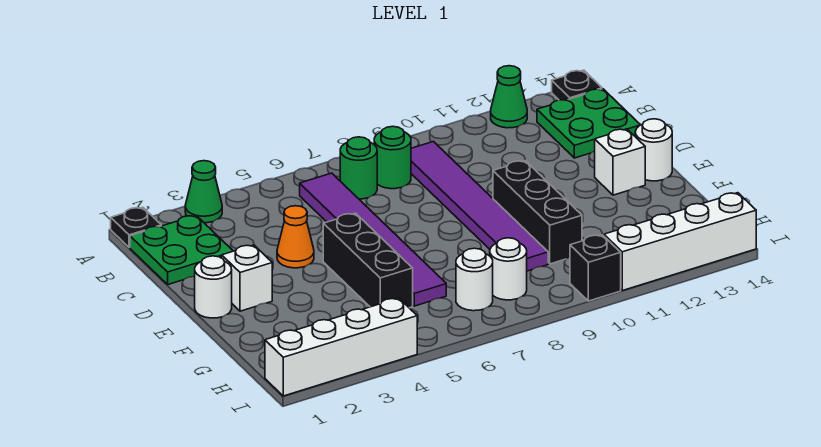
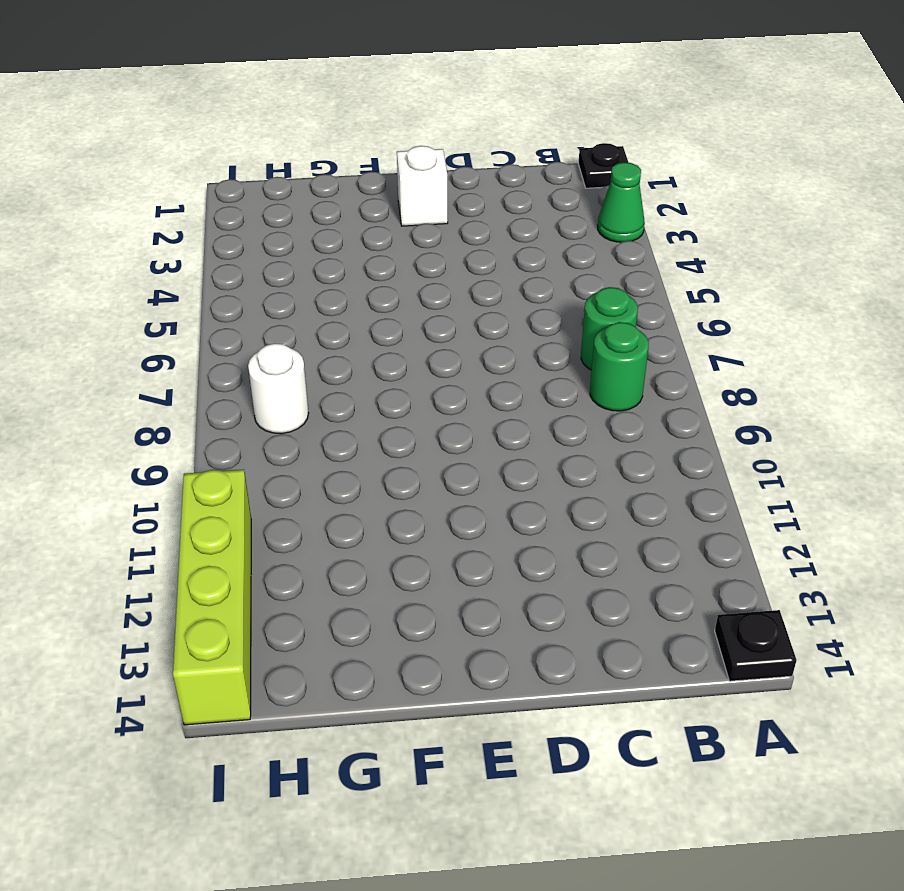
lime 1x4 brick [173,470,251,725] -> white 1x4 brick [604,193,756,291]
none -> green 1x1 cone [491,66,527,128]
none -> green 2x2 plate [130,215,233,285]
none -> purple 1x6 tile [300,173,446,306]

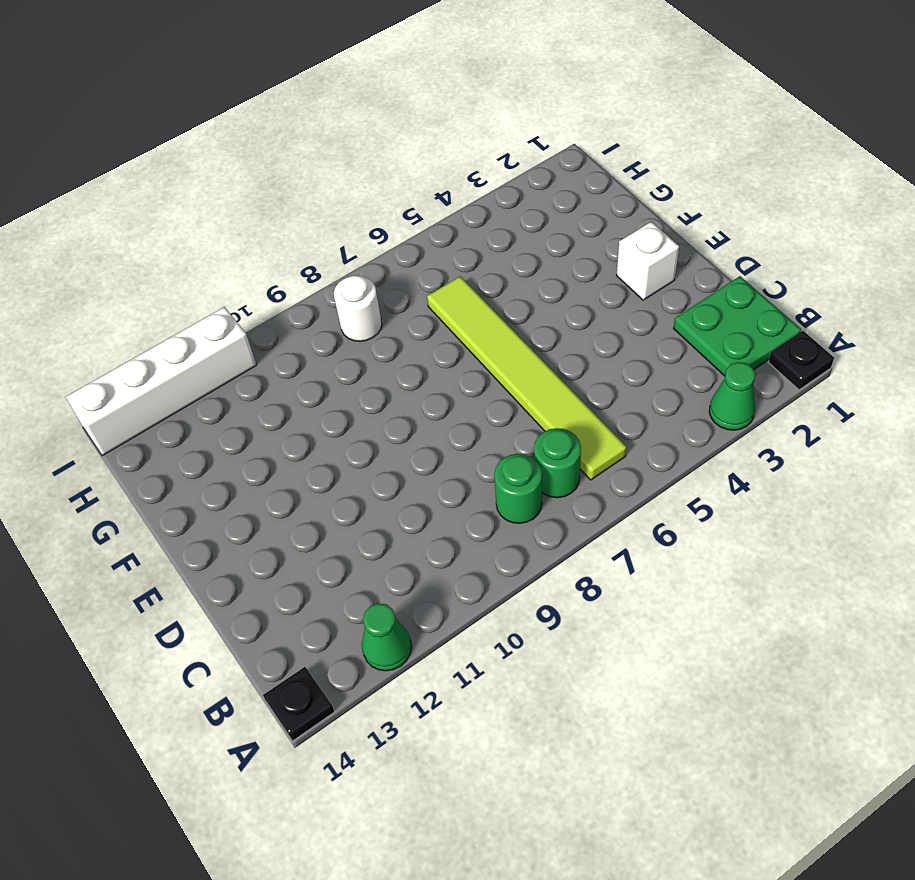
lime 1x6 tile [427,276,627,480] -> purple 1x6 tile [300,173,446,306]
none -> purple 1x6 tile [411,142,548,271]
none -> green 2x2 plate [537,89,640,158]
none -> orange 1x1 cone [277,206,314,268]

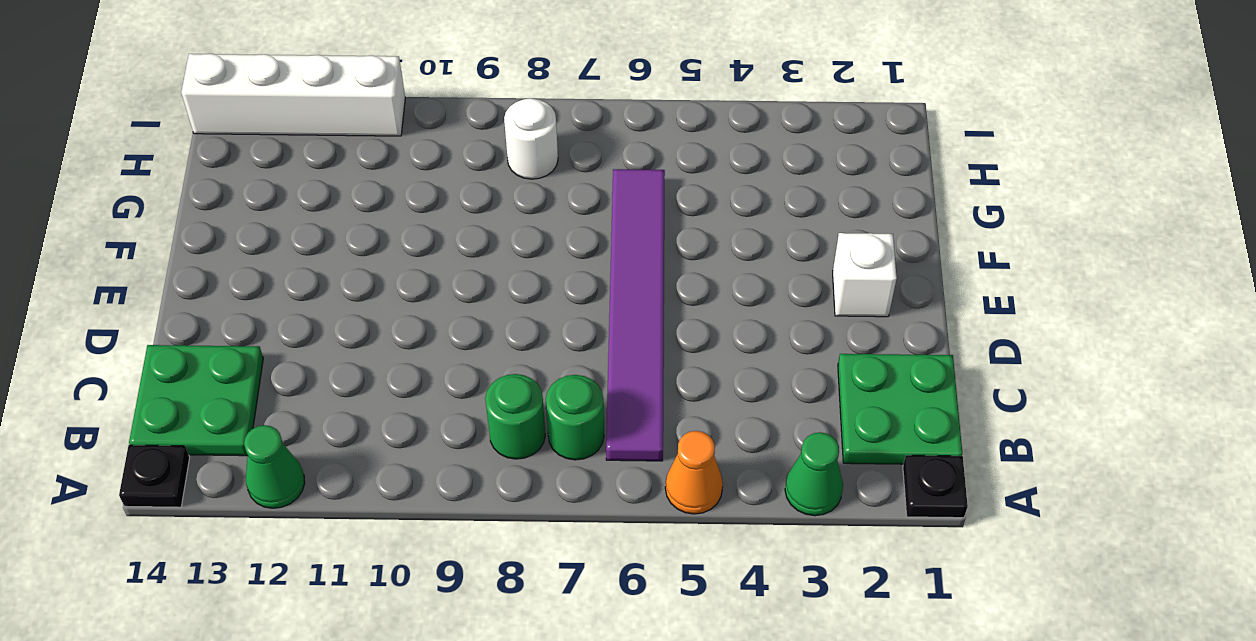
orange 1x1 cone [665,431,723,514] -> orange 1x1 cone moved to [277,206,314,268]
none -> purple 1x6 tile [411,142,548,271]
none -> white 1x1 round brick [194,256,232,318]
none -> black 1x3 brick [323,213,413,308]

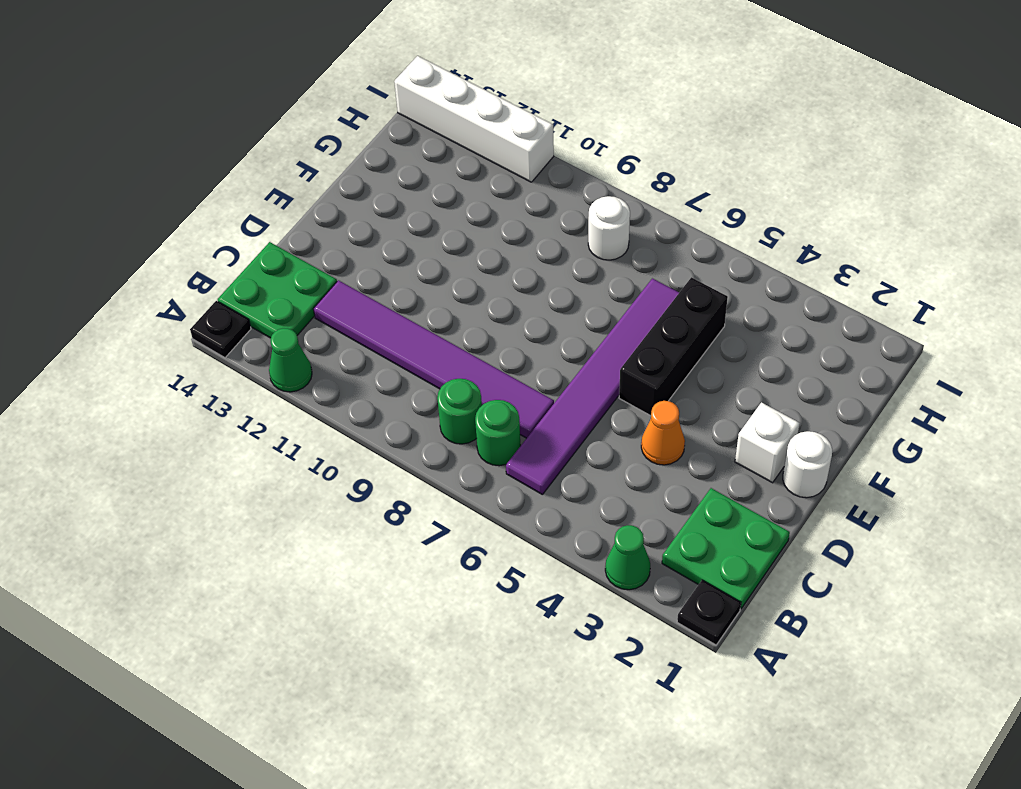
purple 1x6 tile [313,280,554,438] -> purple 1x6 tile turned to [411,142,548,271]
none -> black 1x3 brick [493,161,582,264]
none -> white 1x1 brick [595,129,645,195]
none -> white 1x1 round brick [635,119,672,181]

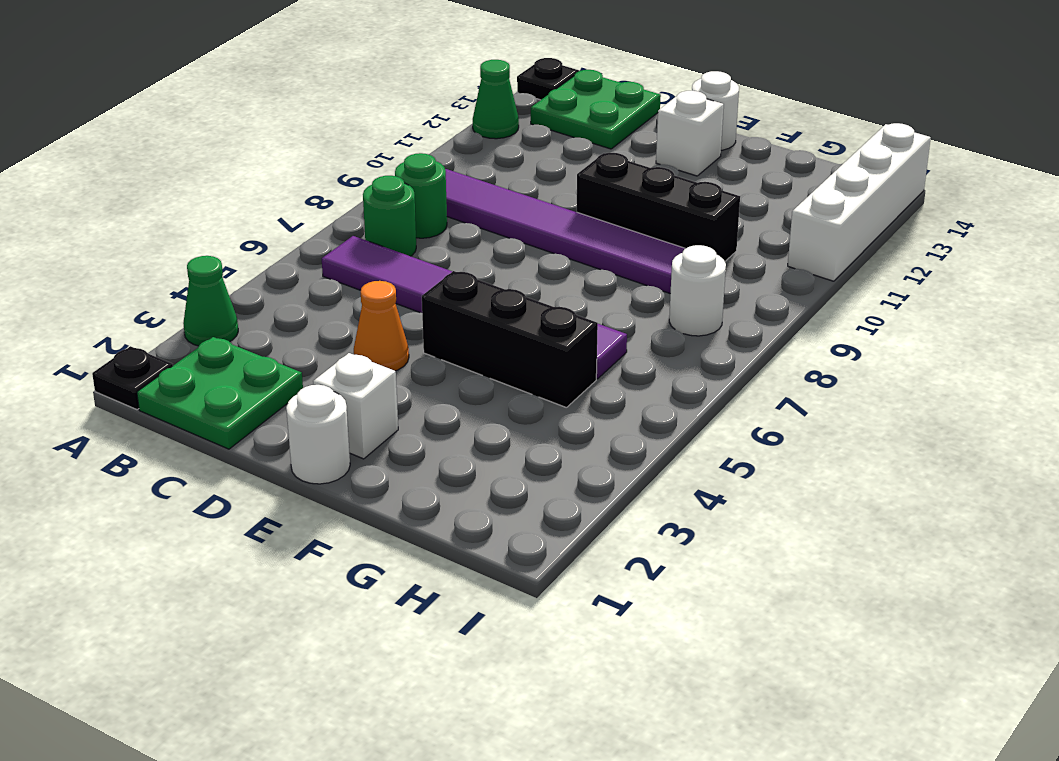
none -> white 1x1 round brick [456,248,493,311]
none -> white 1x4 brick [265,298,417,396]
none -> black 1x1 brick [570,235,621,301]

